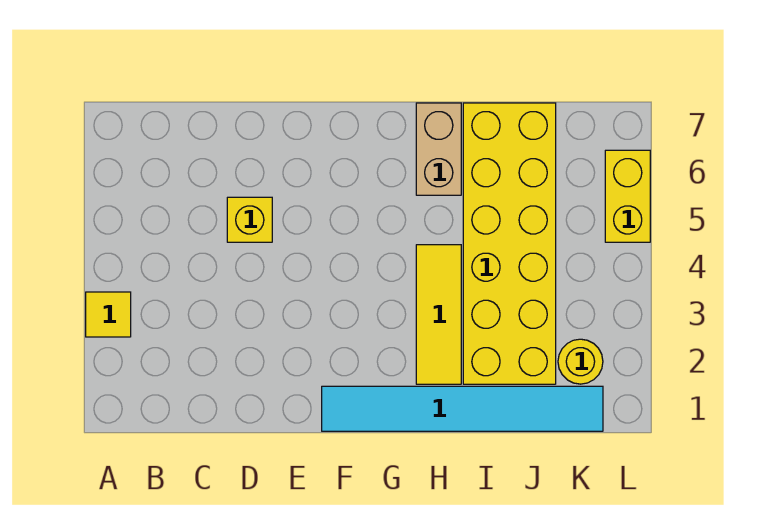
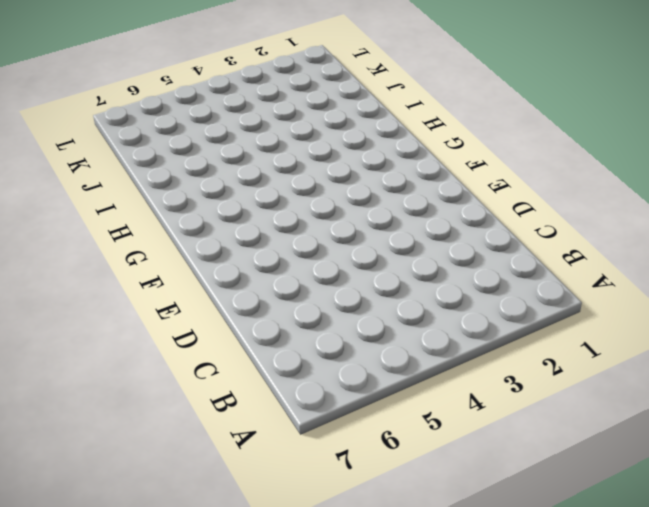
none -> yellow 1x1 tile [86,292,131,337]
none -> yellow 1x1 brick [227,197,272,242]

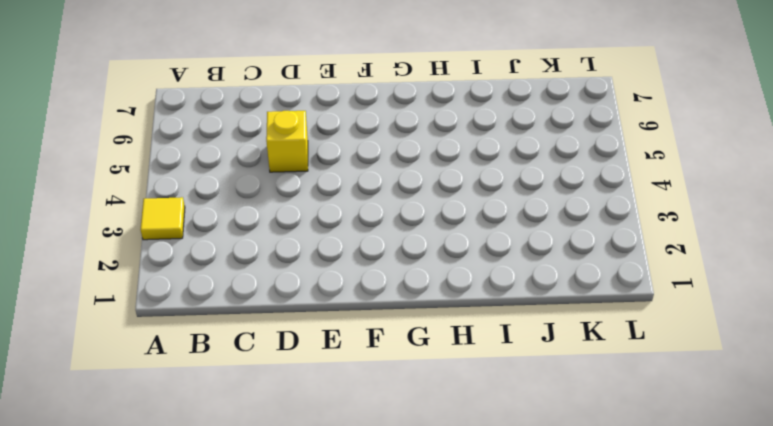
none -> cyan 1x6 tile [322,386,603,431]
none -> yellow 1x3 tile [416,245,461,384]

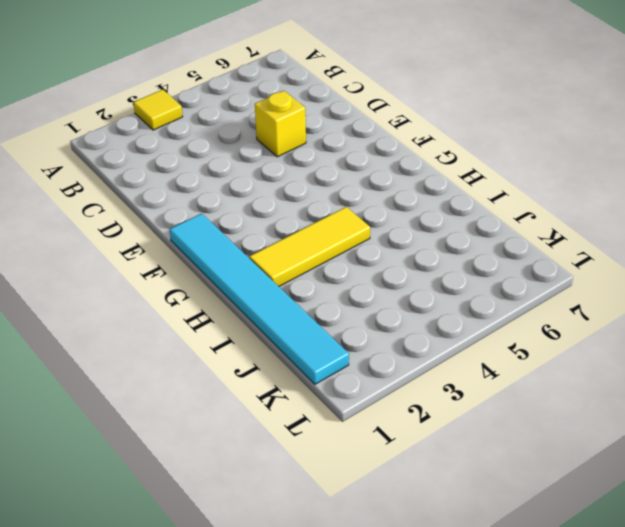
none -> tan 1x2 brick [416,103,461,195]
none -> yellow 2x6 brick [463,103,556,384]

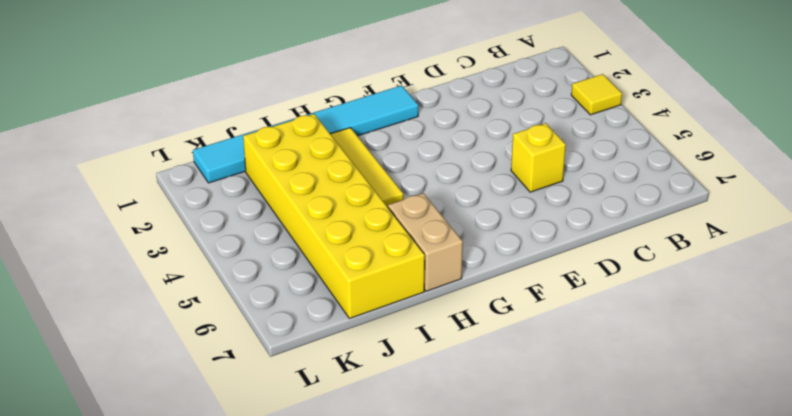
none -> yellow 1x1 round brick [558,339,603,384]
none -> yellow 1x2 brick [605,150,650,242]

